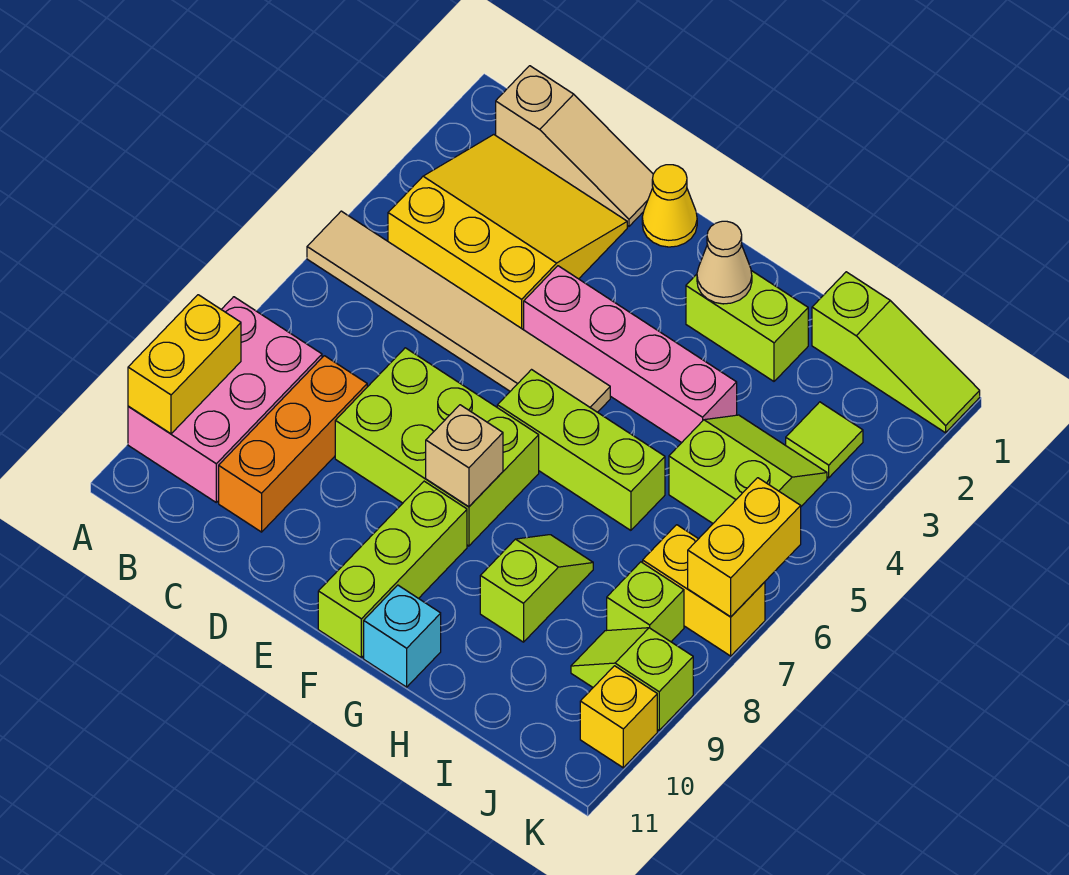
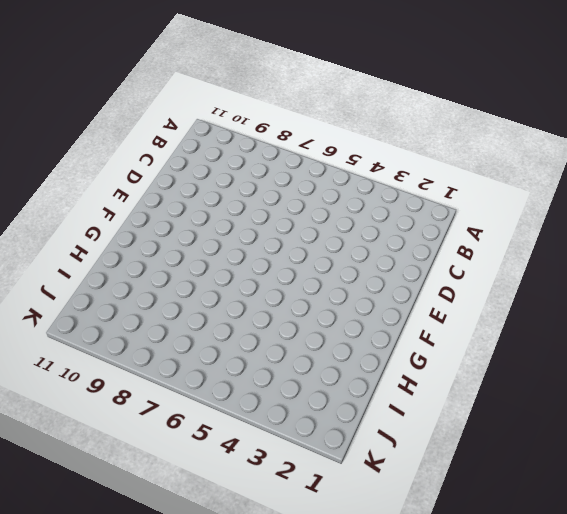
none -> tan 1x6 tile [307,211,610,412]
none -> pink 2x3 brick [128,297,322,502]
none -> tan 1x3 slope [496,66,653,226]

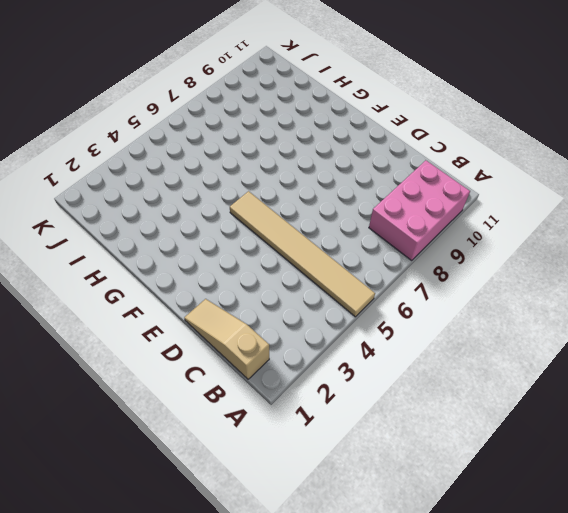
none -> yellow 3x3 slope [388,135,627,330]
none -> orange 1x3 brick [219,356,367,532]
none -> lime 2x3 brick [335,348,539,546]

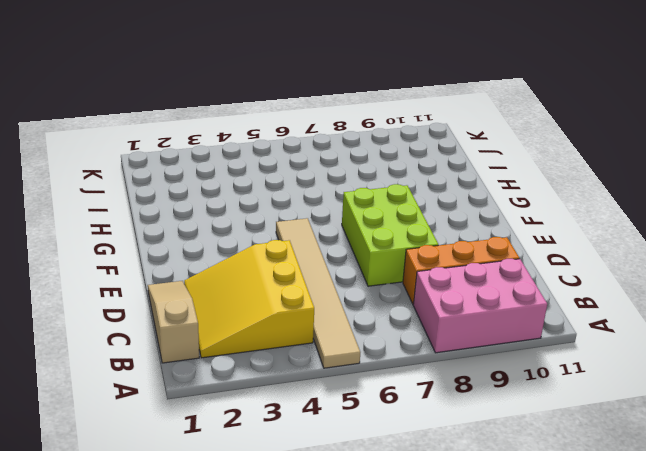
none -> yellow 1x1 cone [642,165,697,247]
none -> pink 1x4 brick [524,266,737,443]
none -> lime 1x3 brick [497,370,665,530]

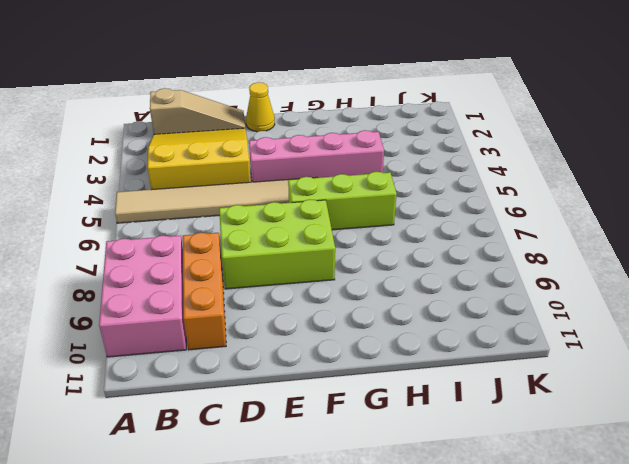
none -> lime 1x3 brick [318,481,467,658]
none -> lime 1x2 brick [686,271,808,381]
none -> cyan 1x1 brick [364,585,441,687]

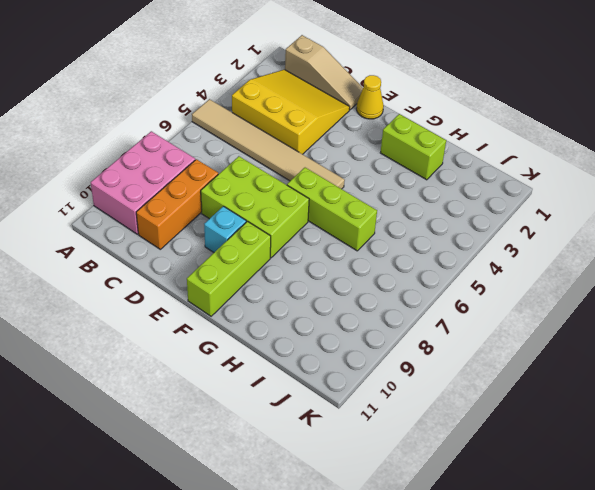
cyan 1x1 brick [204,206,246,252] -> cyan 1x1 brick moved to [364,585,441,687]
none -> pink 1x4 brick [524,266,737,443]
none -> lime 1x2 slope [480,535,593,642]
none -> lime 1x3 slope [812,272,980,433]

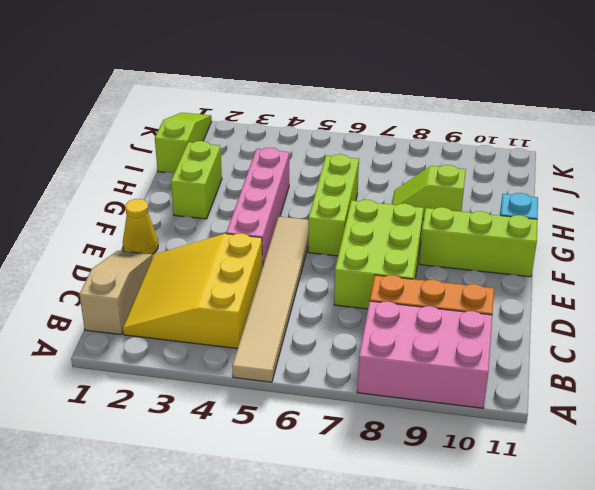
none -> lime 2x2 slope [669,415,827,523]
none -> lime 1x1 tile [786,402,863,478]
none -> yellow 1x2 brick [643,525,765,656]

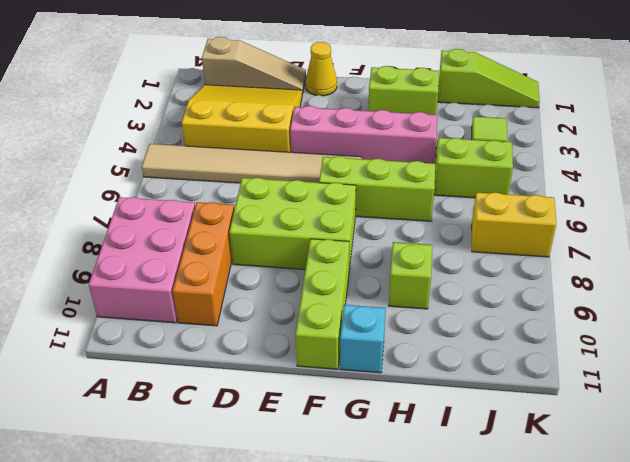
none -> lime 1x1 brick [607,562,684,642]
none -> lime 1x2 slope [571,628,693,730]
none -> yellow 1x1 brick [580,666,657,768]

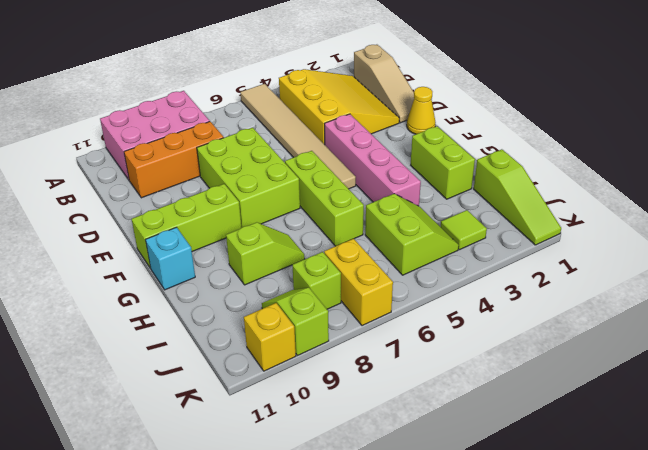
none -> yellow 1x2 brick [128,295,241,434]
none -> tan 1x1 brick [426,405,503,507]
none -> tan 1x1 cone [697,221,752,304]

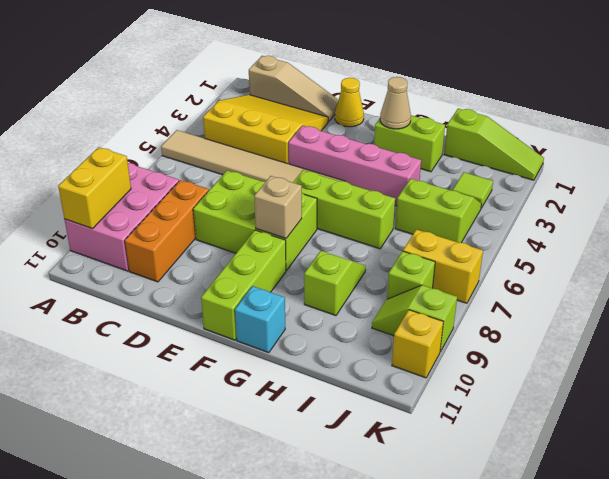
none -> yellow 1x2 brick [688,478,801,617]

